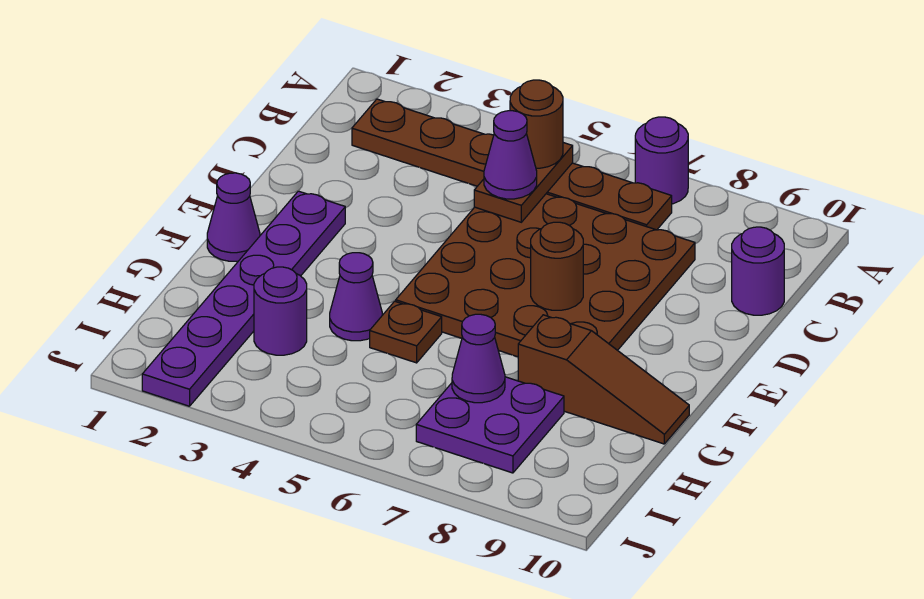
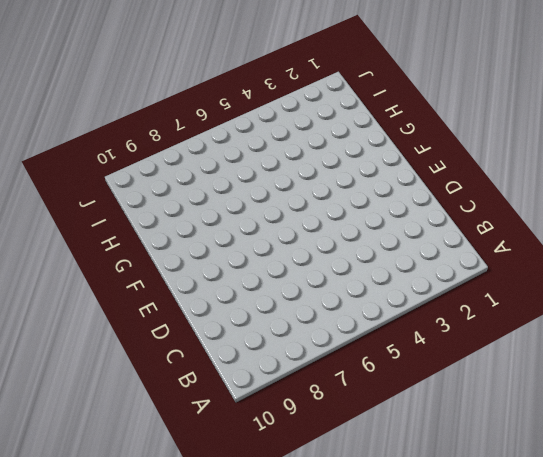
none -> purple 1x1 round brick [635,117,688,204]
none -> brown 1x6 plate [352,99,672,230]
none -> brown 4x4 plate [396,194,695,357]

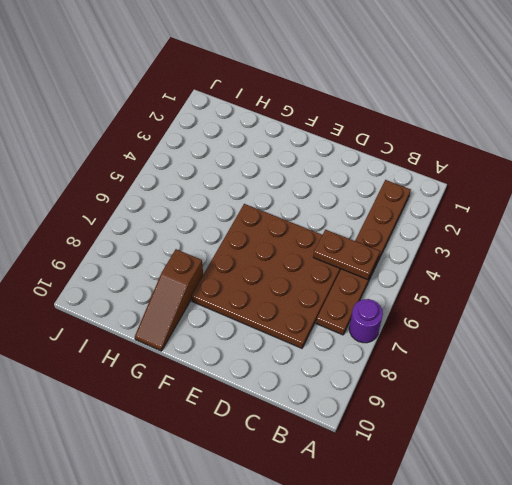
none -> purple 1x1 round brick [732,227,784,315]
none -> purple 1x6 plate [142,191,345,406]
none -> purple 1x1 cone [207,173,260,261]

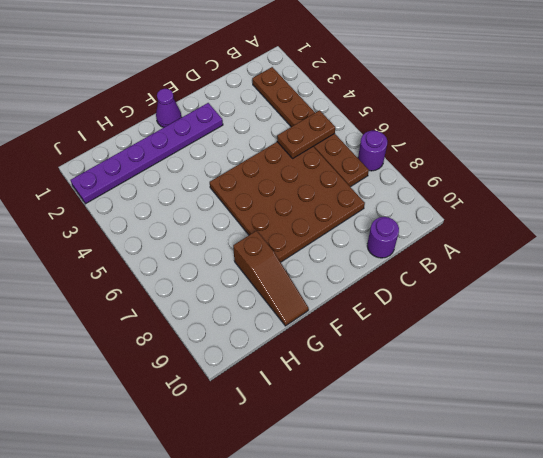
none -> purple 1x1 cone [330,253,382,341]
none -> brown 1x1 plate [370,301,442,363]
none -> purple 1x1 round brick [254,267,307,355]

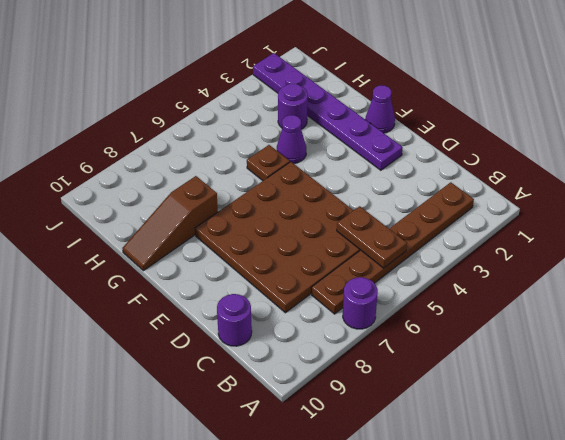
none -> purple 2x2 plate [416,377,564,473]
none -> brown 1x1 round brick [531,222,583,310]
none -> purple 1x1 cone [452,314,505,403]

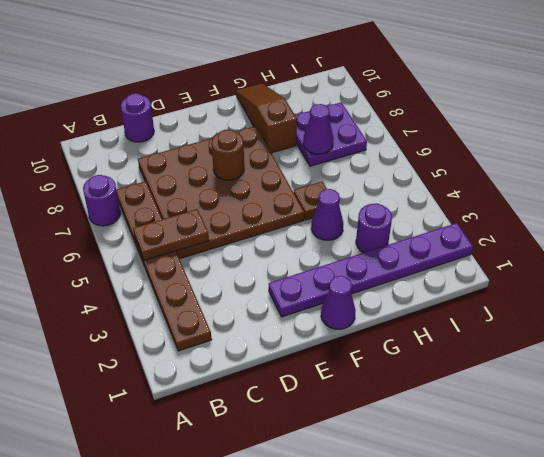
none -> brown 1x1 round brick [510,80,563,168]
none -> purple 1x1 cone [484,111,537,199]

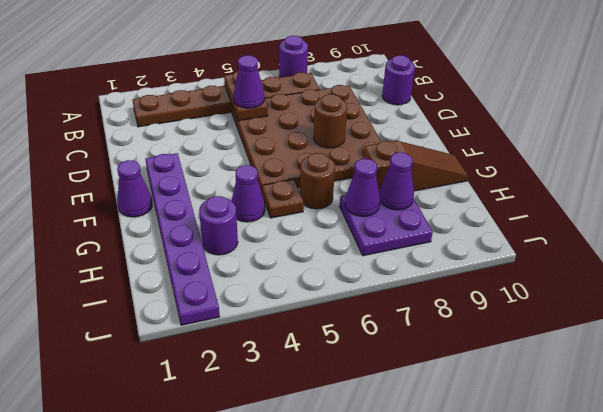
brown 1x1 round brick [300,153,335,209] -> brown 1x1 round brick moved to [510,80,563,168]
purple 1x1 cone [379,153,414,210] -> none

